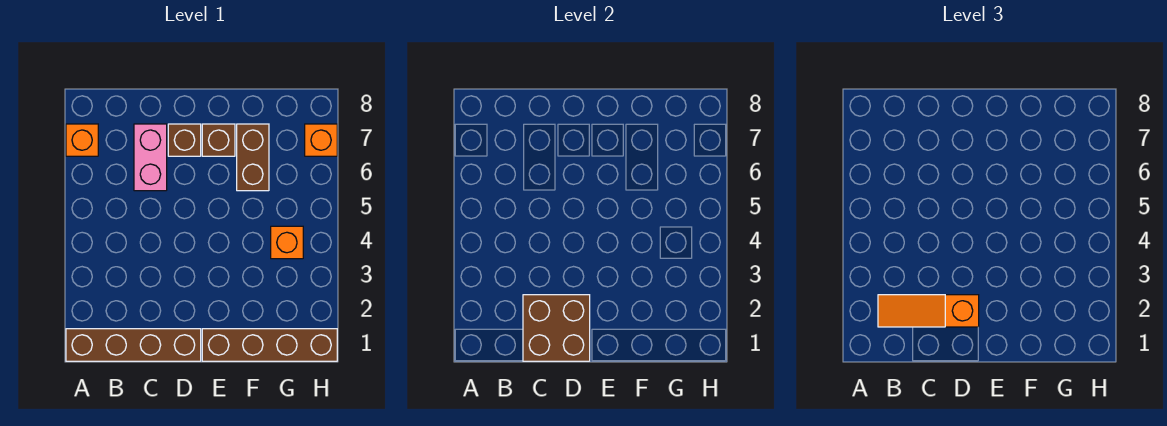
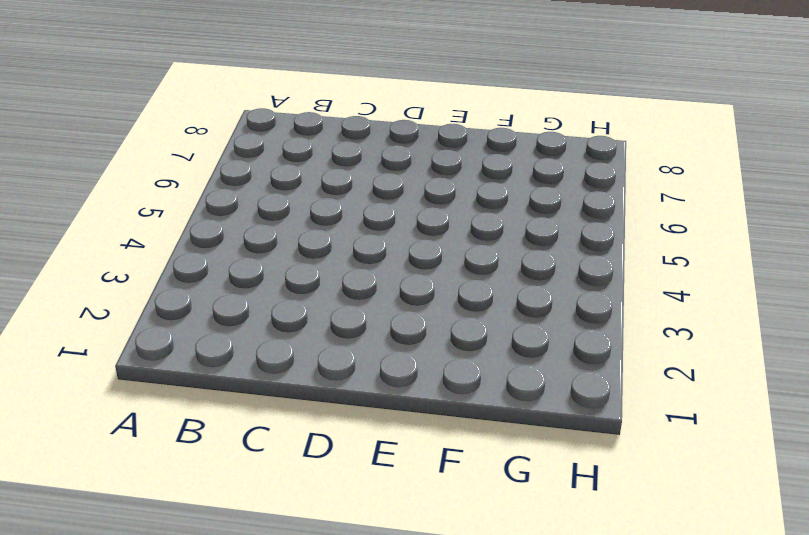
none -> brown 1x4 brick [66,329,201,361]
none -> orange 1x1 brick [66,124,98,156]

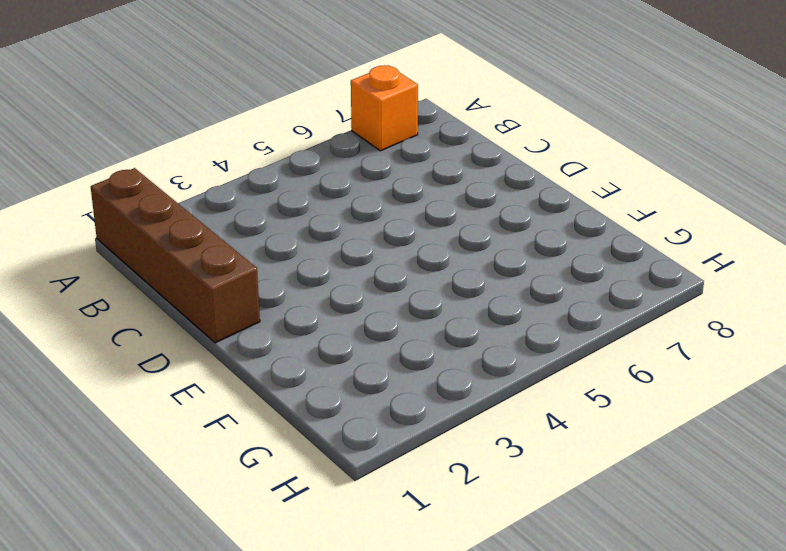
none -> pink 1x2 brick [134,124,167,191]
none -> brown 1x1 brick [168,124,201,156]

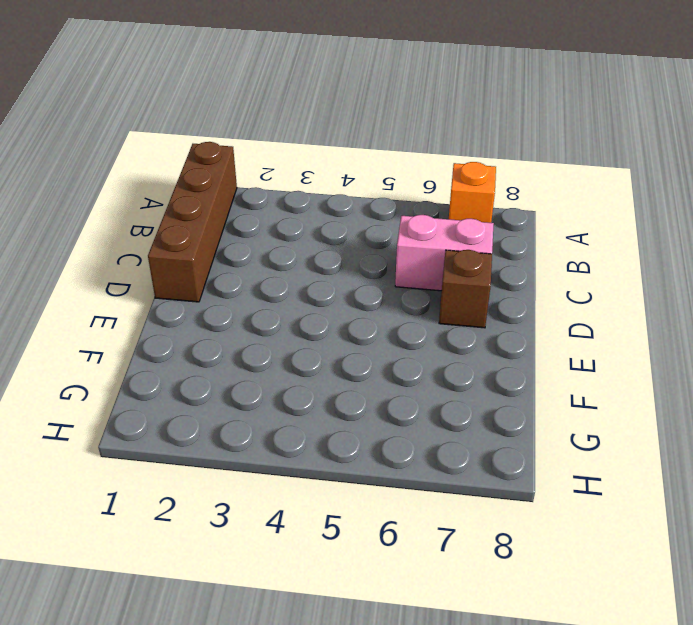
none -> brown 1x4 brick [202,329,337,361]
none -> brown 1x1 brick [202,124,235,156]

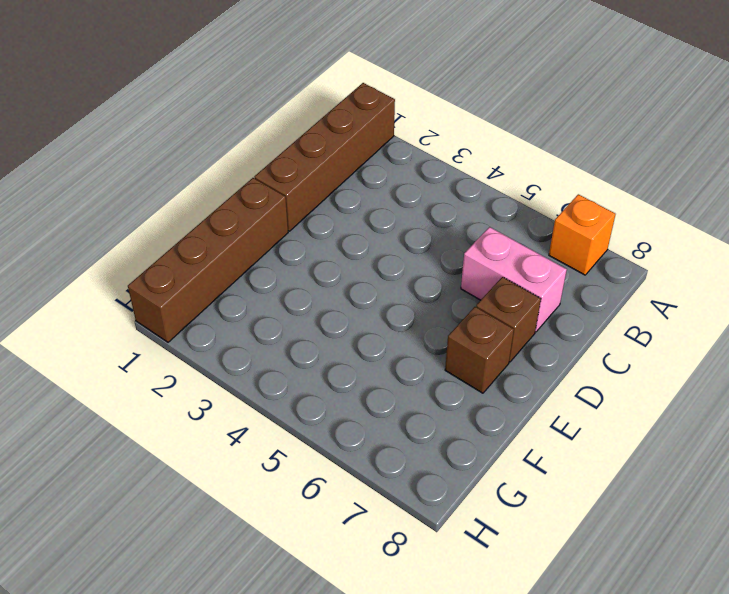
none -> brown 1x2 brick [237,124,269,191]
none -> orange 1x1 brick [271,226,303,259]

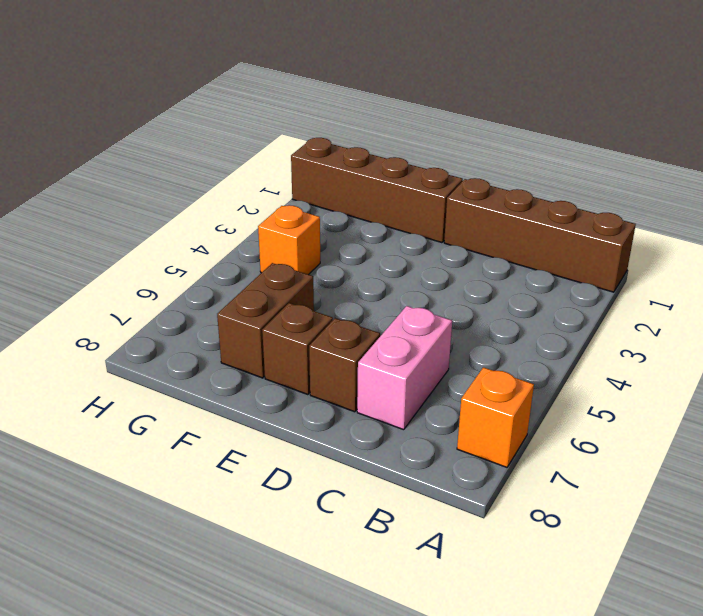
none -> orange 1x1 brick [305,124,337,156]
none -> brown 2x2 brick [523,295,590,361]

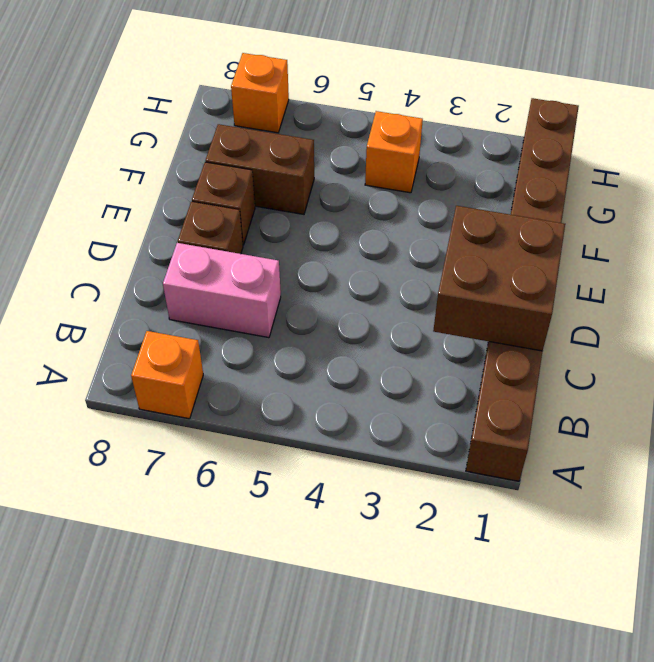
none -> orange 1x3 slope [878,295,979,327]

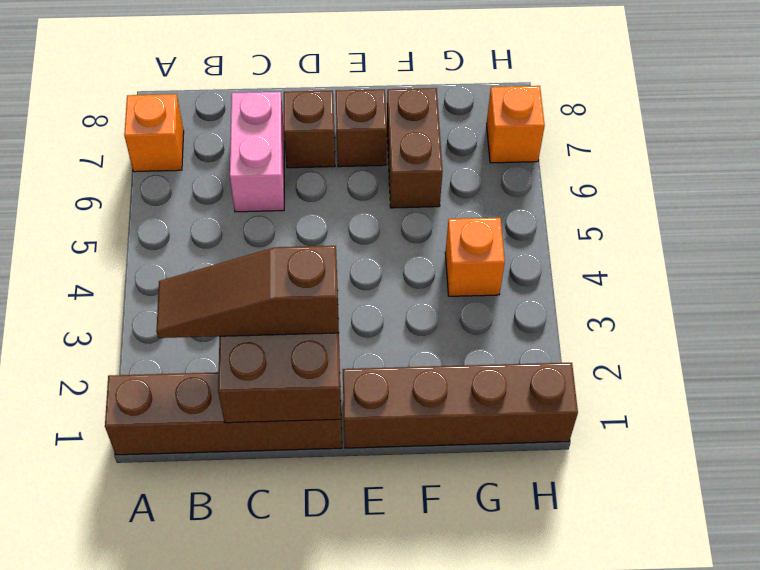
brown 1x3 slope [156,246,338,338] -> orange 1x3 slope [878,295,979,327]

